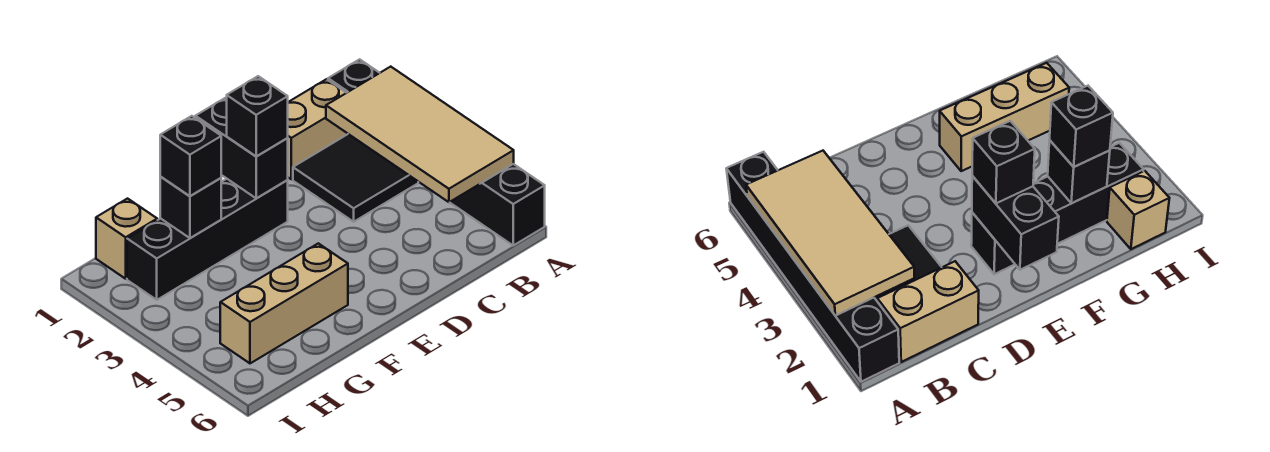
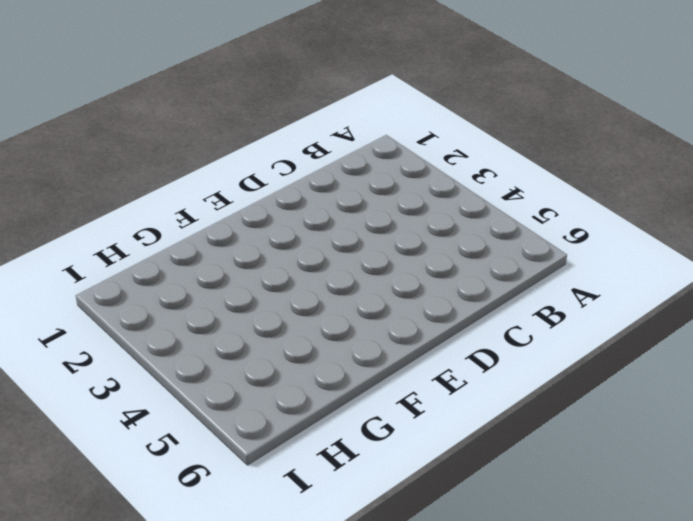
none -> black 1x6 brick [328,59,545,245]
none -> tan 1x2 brick [288,79,348,179]

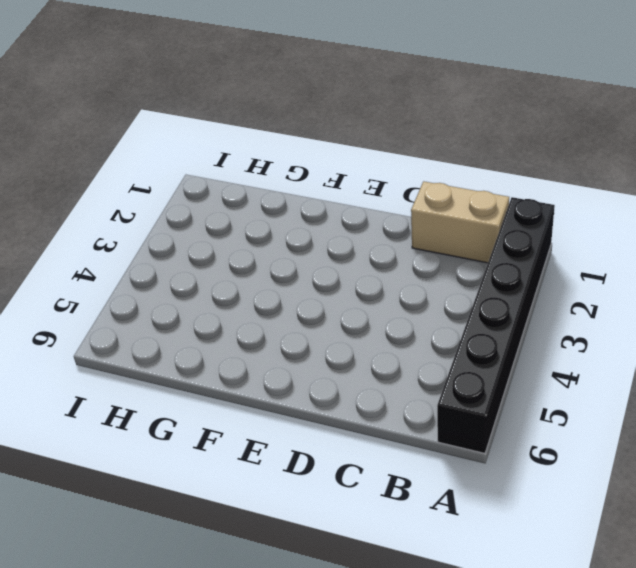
none -> black 2x2 tile [293,134,418,222]
none -> black 1x4 brick [127,179,288,300]

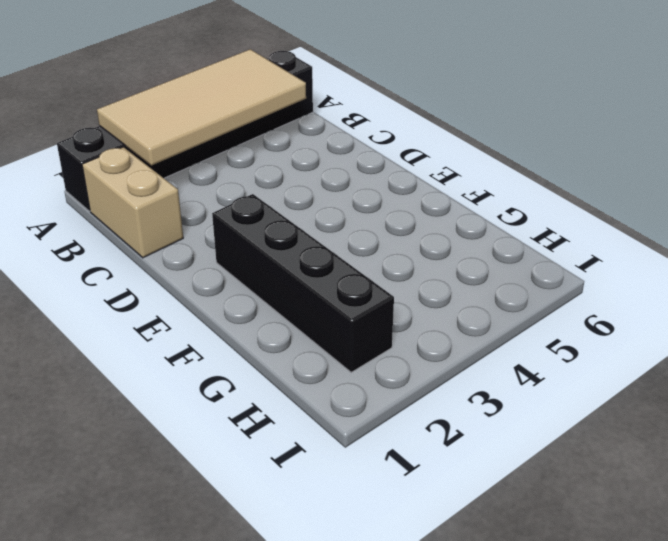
none -> black 2x2 tile [293,134,418,222]
none -> tan 1x3 brick [220,243,348,363]

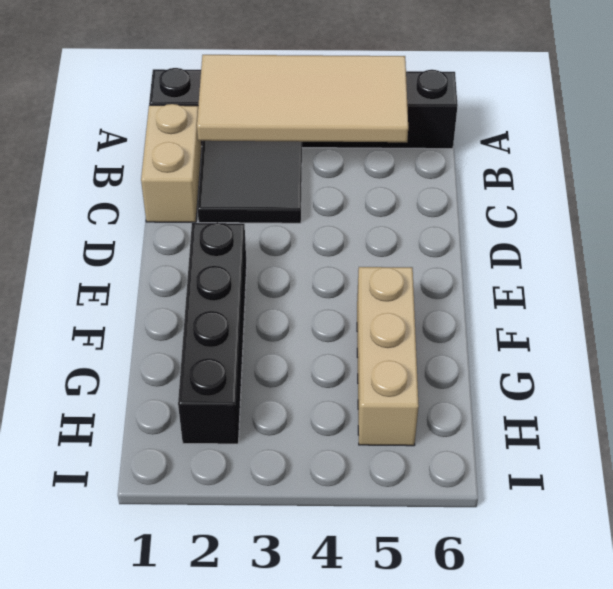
none -> tan 1x1 brick [96,199,157,279]
none -> black 1x2 brick [195,97,288,198]

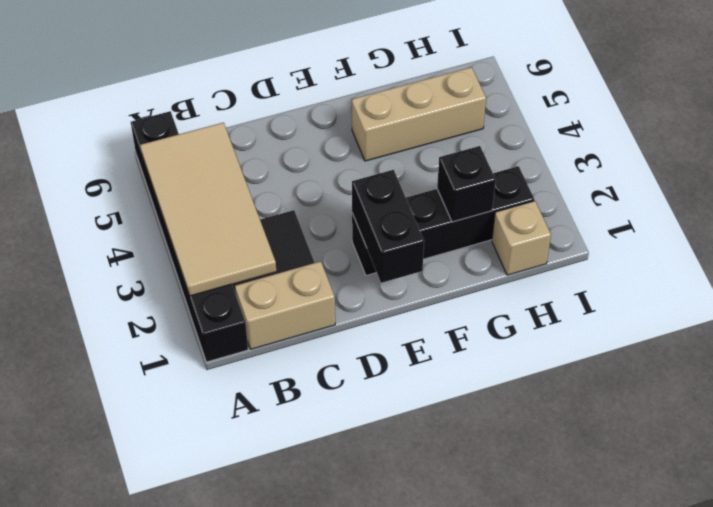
none -> black 1x1 brick [227,76,288,156]
none -> black 1x1 brick [160,116,221,196]

